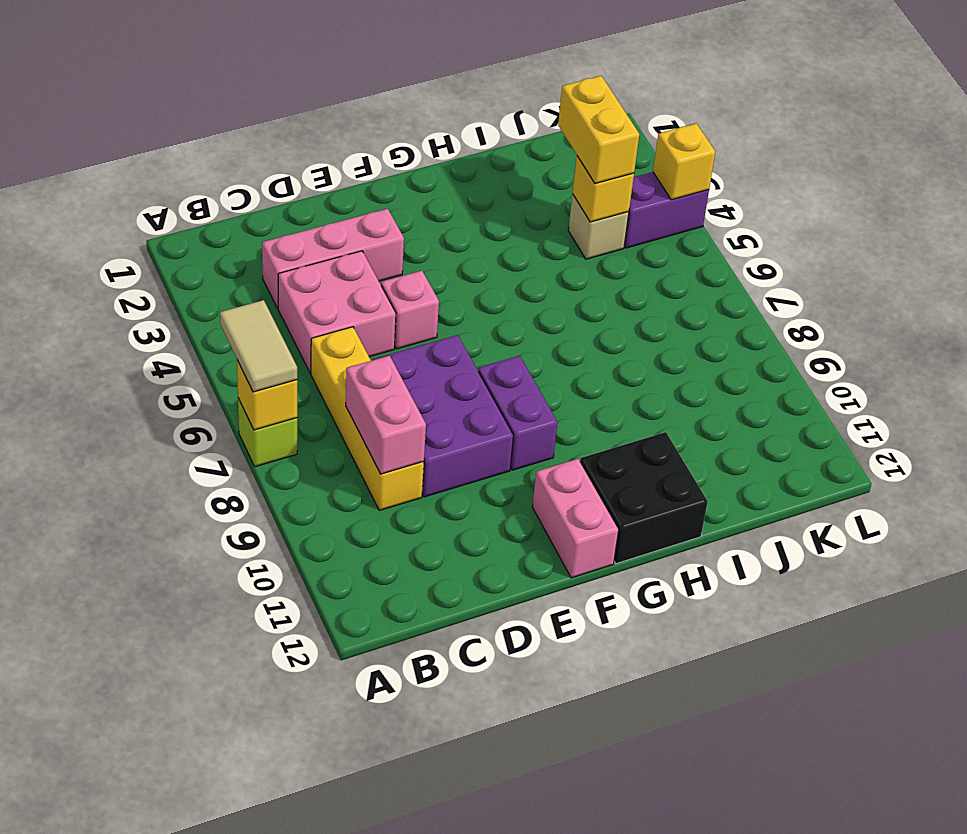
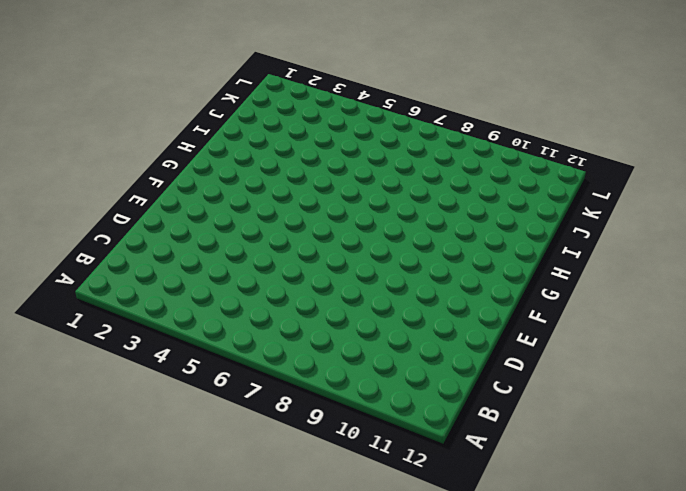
none -> lime 1x1 brick [238,398,297,467]
none -> pink 1x3 brick [262,209,404,308]
none -> pink 2x2 brick [278,251,396,373]

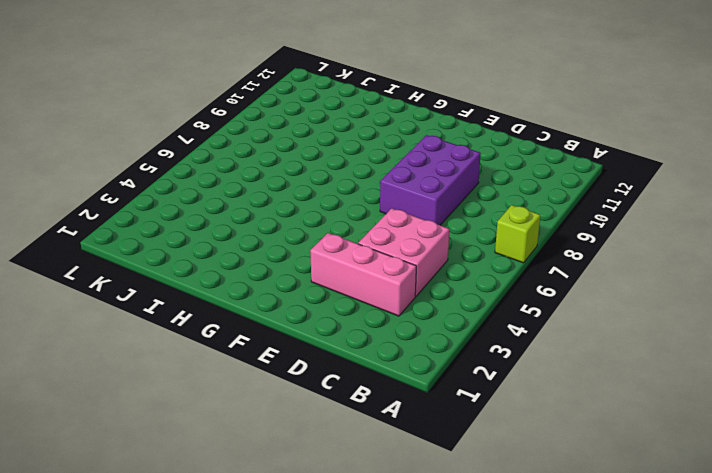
none -> yellow 1x4 brick [311,327,424,510]
none -> pink 1x1 brick [381,271,439,349]
none -> purple 1x2 brick [478,356,558,470]

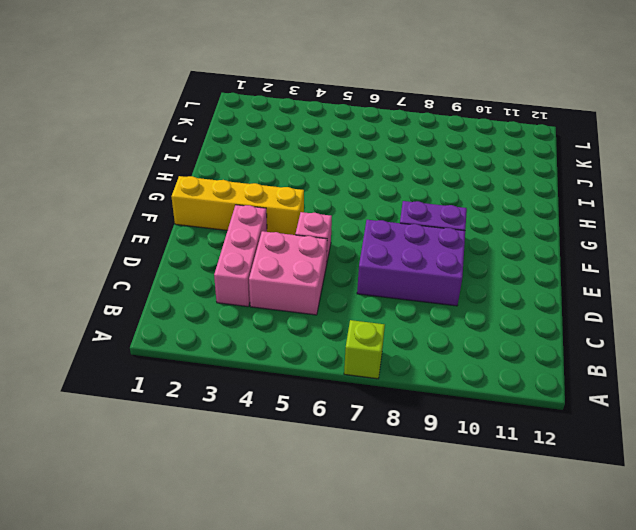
yellow 1x4 brick [171,176,304,235] -> yellow 1x4 brick moved to [311,327,424,510]
none -> pink 1x2 brick [532,459,619,578]
none -> black 2x2 brick [580,432,708,564]
none -> tan 1x1 brick [568,194,629,259]

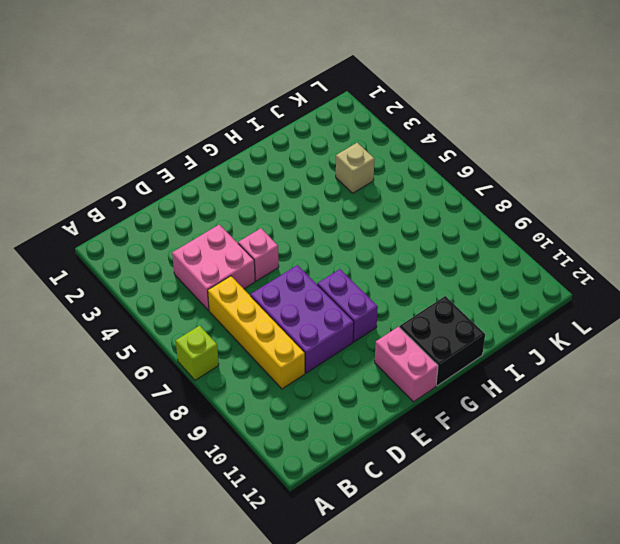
none -> pink 1x3 brick [262,209,404,308]
none -> purple 1x2 brick [624,172,709,248]
none -> yellow 1x1 brick [237,360,297,430]

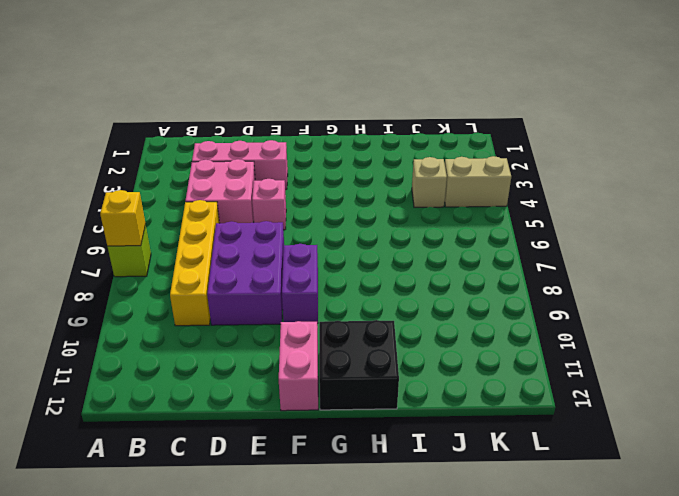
tan 1x2 brick [445,156,511,207] -> purple 1x2 brick [624,172,709,248]
none -> pink 1x2 brick [346,356,426,474]
none -> yellow 1x1 brick [573,156,634,222]
none -> yellow 1x1 brick [653,123,715,200]

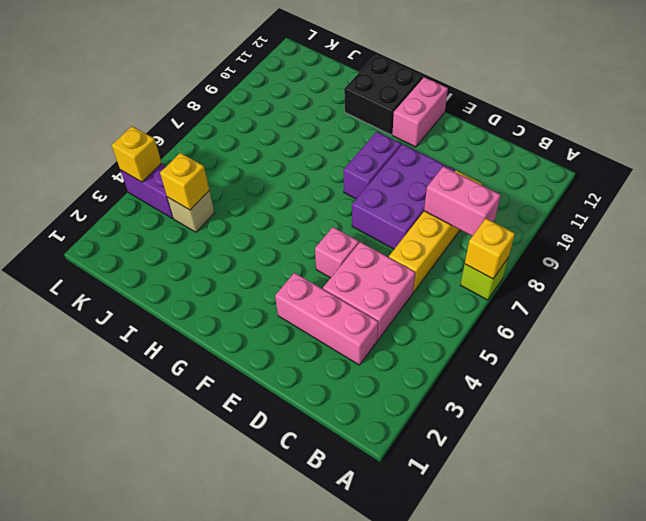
pink 1x2 brick [424,166,501,236] -> pink 1x2 brick turned to [346,356,426,474]
none -> tan 1x2 tile [220,300,297,392]
none -> yellow 1x2 brick [558,76,639,184]

